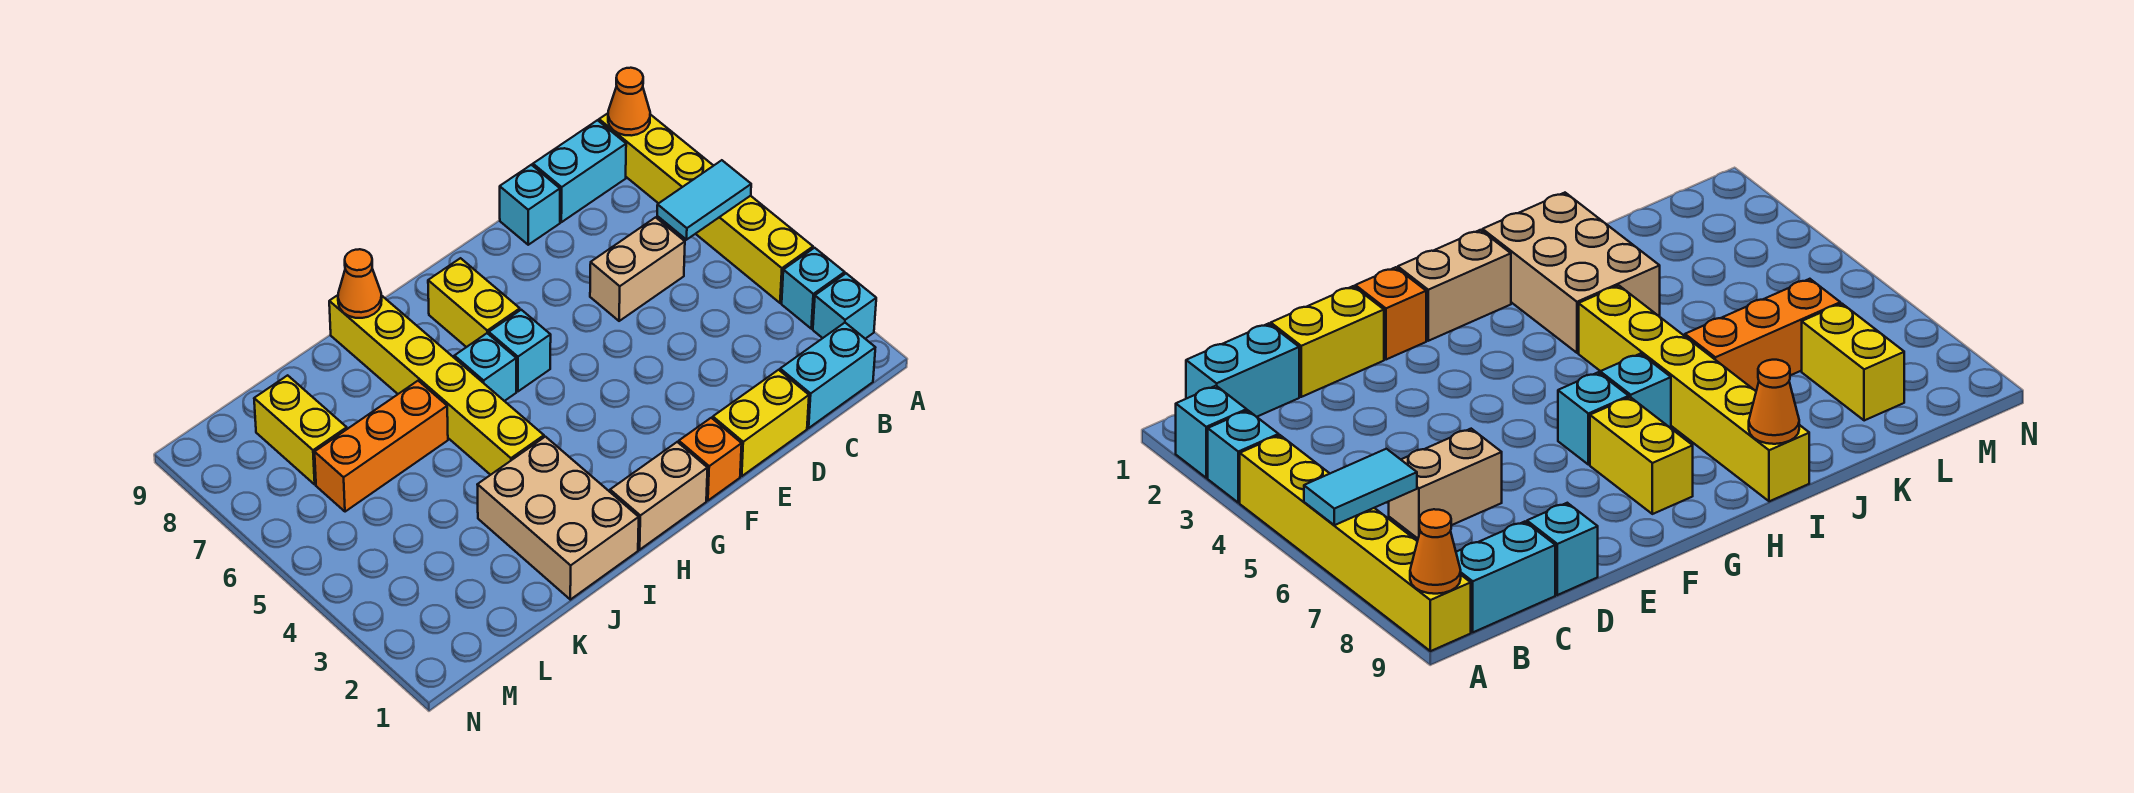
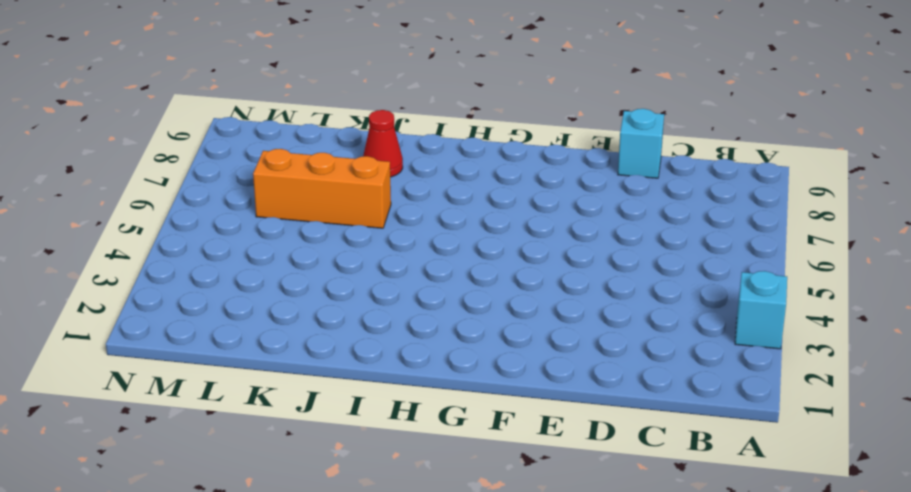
red 1x1 cone [363,110,403,177] -> none
none -> cyan 1x1 brick [813,273,876,339]
none -> yellow 1x6 brick [599,113,813,303]
none -> cyan 1x2 brick [780,323,875,428]

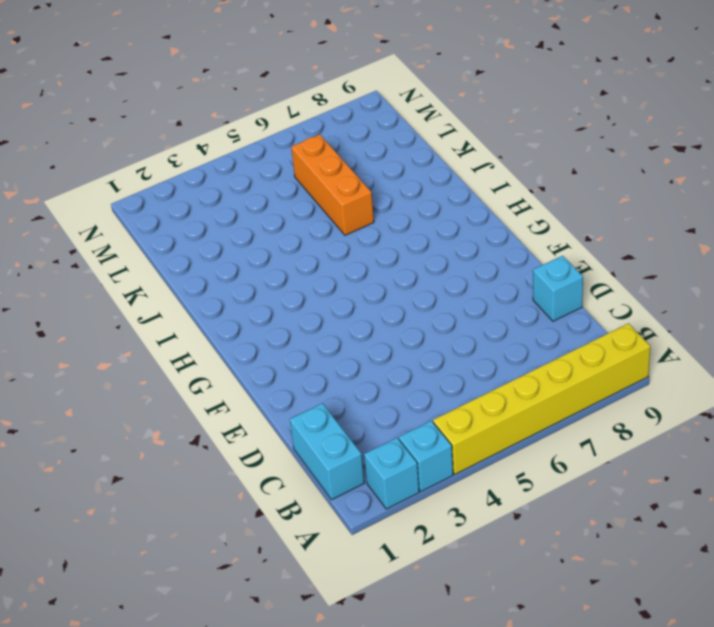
none -> cyan 1x2 brick [533,120,626,222]
none -> tan 1x2 brick [590,217,685,321]
none -> yellow 1x2 brick [713,370,809,476]

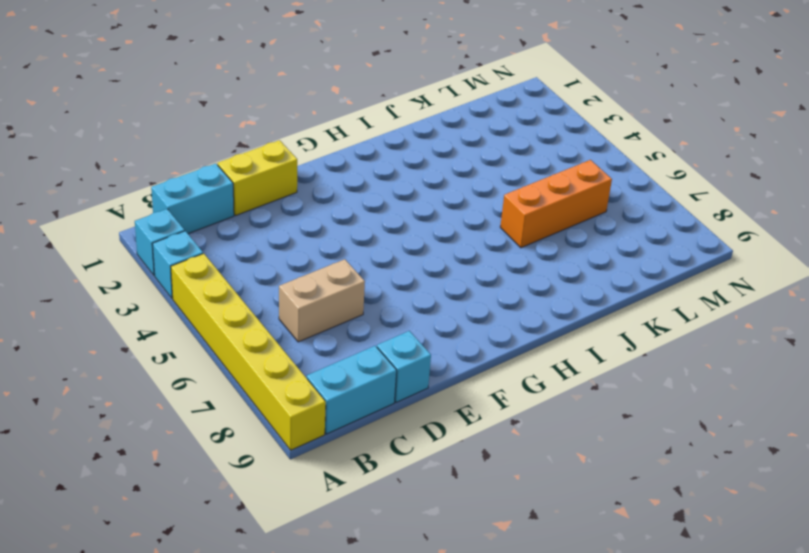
none -> orange 1x1 brick [679,418,742,500]
none -> tan 1x2 brick [610,442,708,550]
none -> cyan 1x1 brick [489,310,551,391]

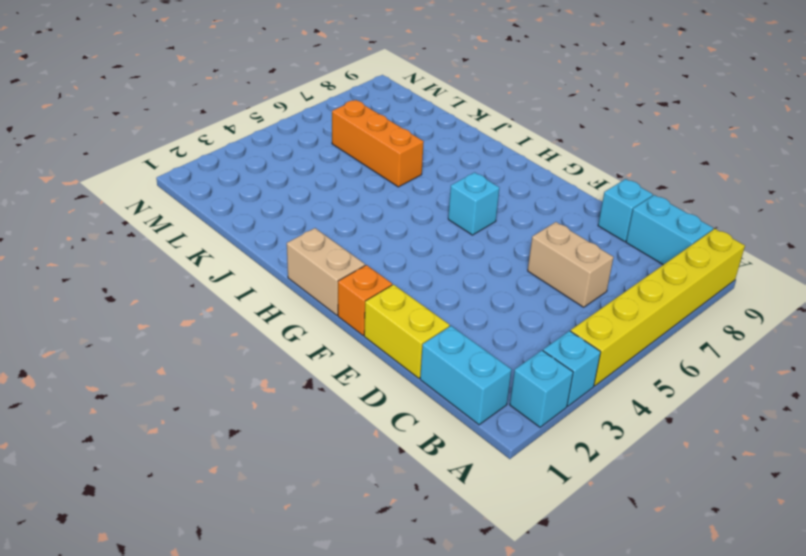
none -> yellow 1x2 brick [428,258,520,347]
none -> cyan 1x1 brick [454,333,516,401]
none -> tan 2x3 brick [477,437,639,600]

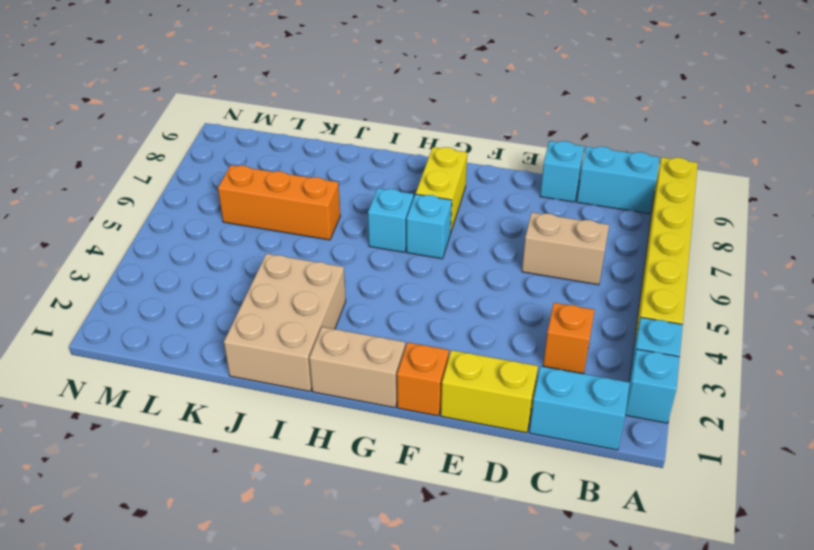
orange 1x1 brick [543,303,595,374] -> none
none -> yellow 1x6 brick [329,295,544,475]
none -> yellow 1x2 brick [254,375,347,484]
none -> cyan 1x2 tile [657,160,751,240]

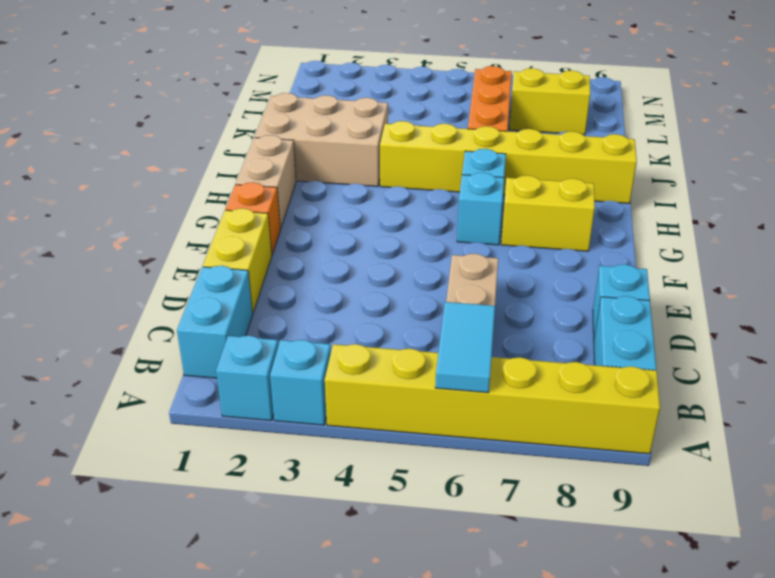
none -> orange 1x1 cone [608,68,650,136]
none -> orange 1x1 cone [338,249,382,318]

